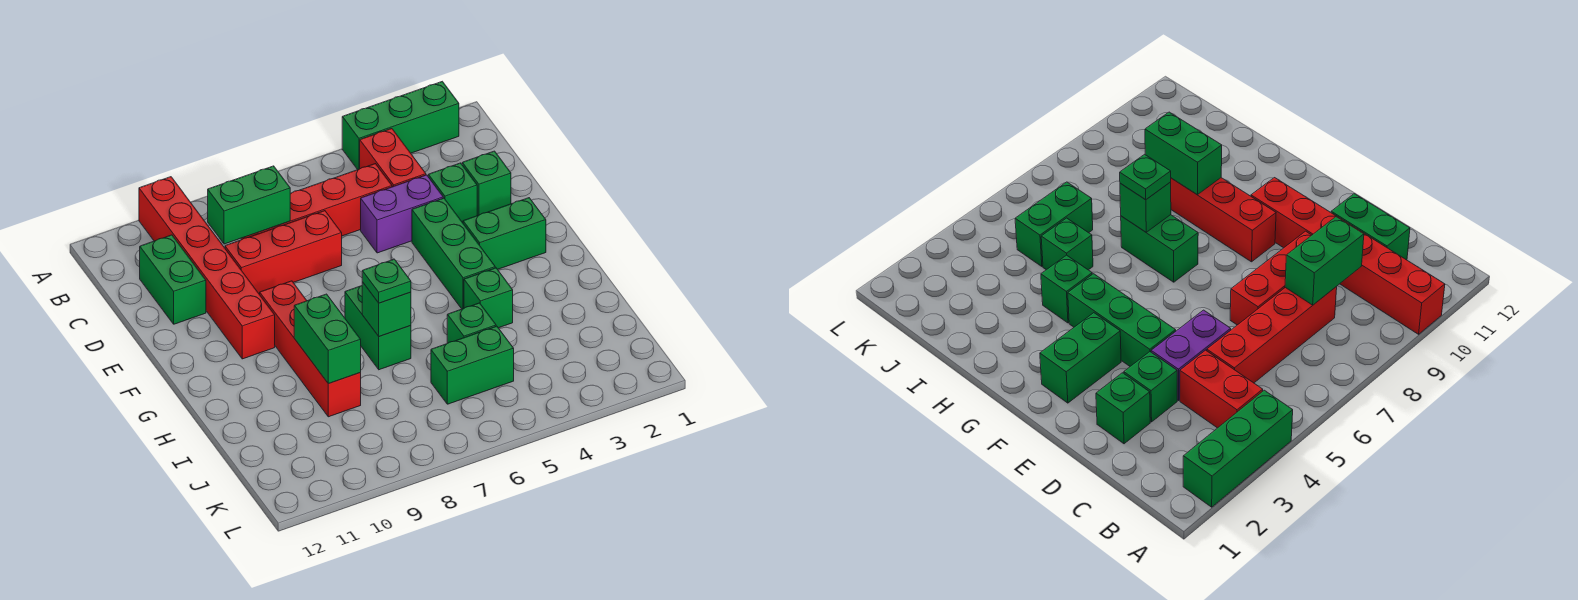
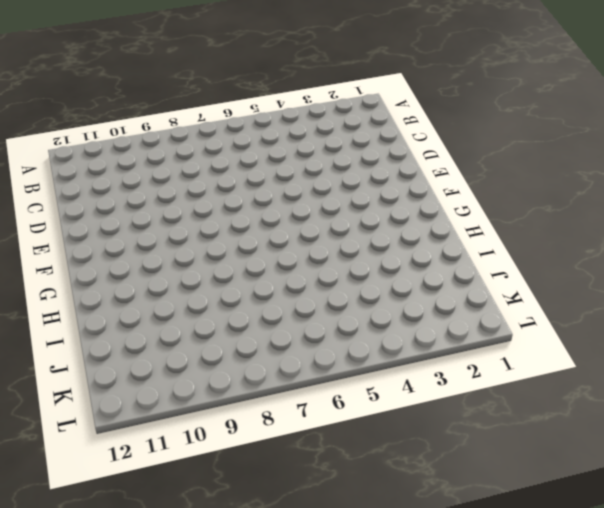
none -> green 1x3 brick [342,81,459,170]
none -> red 1x6 brick [139,177,275,359]
none -> red 1x2 brick [360,129,426,187]

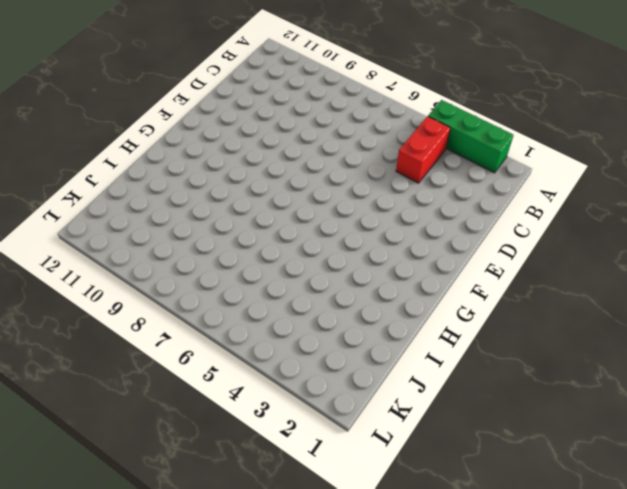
none -> red 1x6 brick [139,177,275,359]
none -> red 1x4 brick [241,164,392,240]
none -> green 1x2 brick [140,235,206,324]

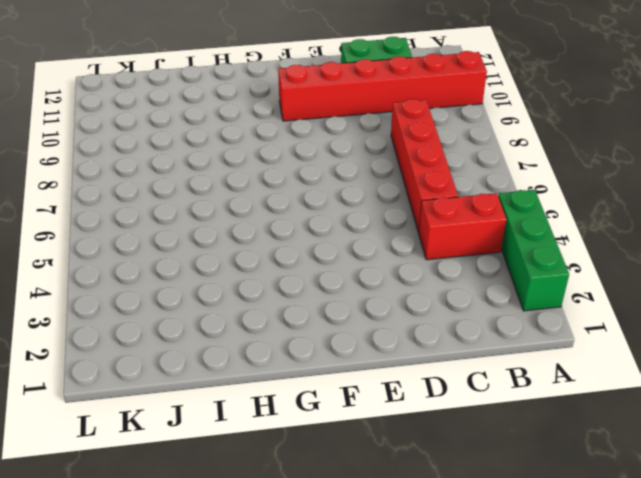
none -> green 1x1 brick [462,151,511,216]
none -> green 1x1 brick [428,163,477,223]
none -> purple 1x2 brick [361,175,443,253]

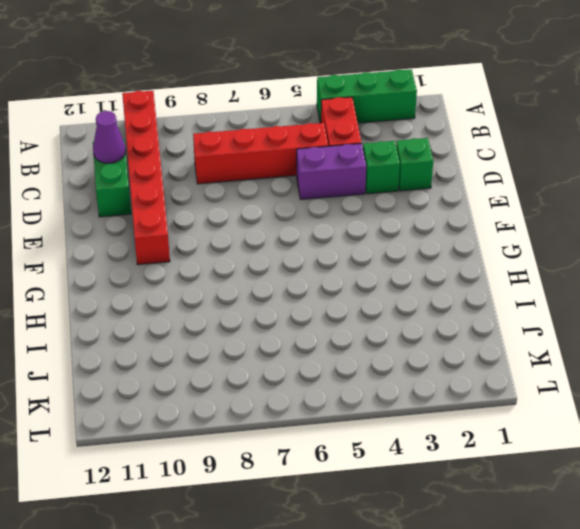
purple 1x1 cone [93,111,126,163] -> none
none -> red 1x3 brick [225,211,342,294]
none -> green 1x3 brick [412,198,495,309]
none -> green 1x2 brick [463,198,546,269]

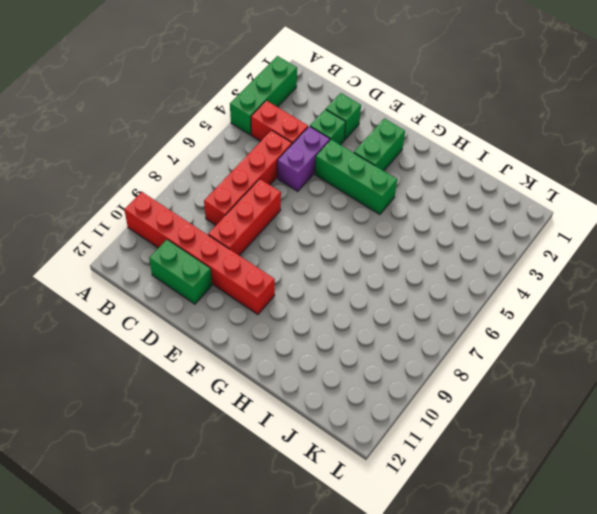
none -> red 1x4 brick [259,281,361,417]
none -> green 1x2 brick [345,286,411,370]
none -> green 1x1 brick [464,268,513,328]

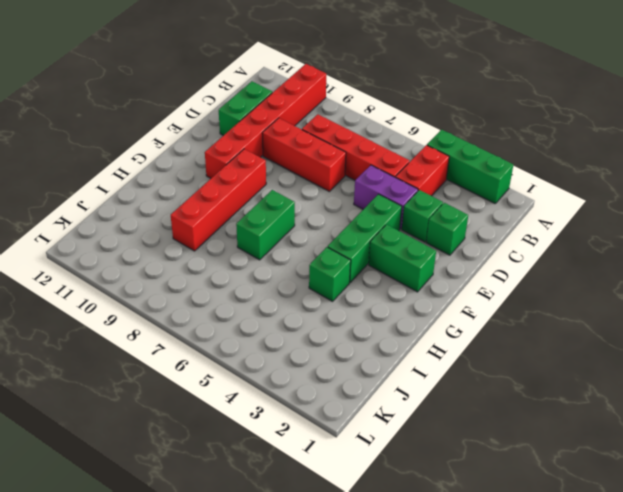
none -> green 1x1 brick [447,303,496,343]
none -> green 1x2 brick [431,326,514,404]
none -> green 1x2 brick [208,166,290,244]

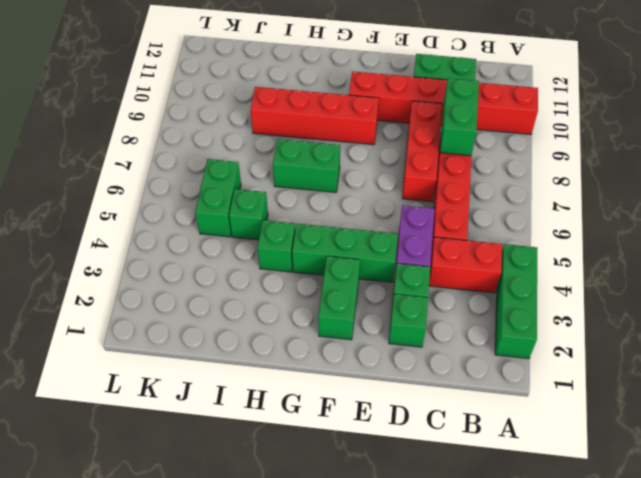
none -> green 1x1 brick [362,282,411,336]
none -> green 1x2 brick [294,294,361,384]
none -> green 1x1 plate [362,259,411,303]

